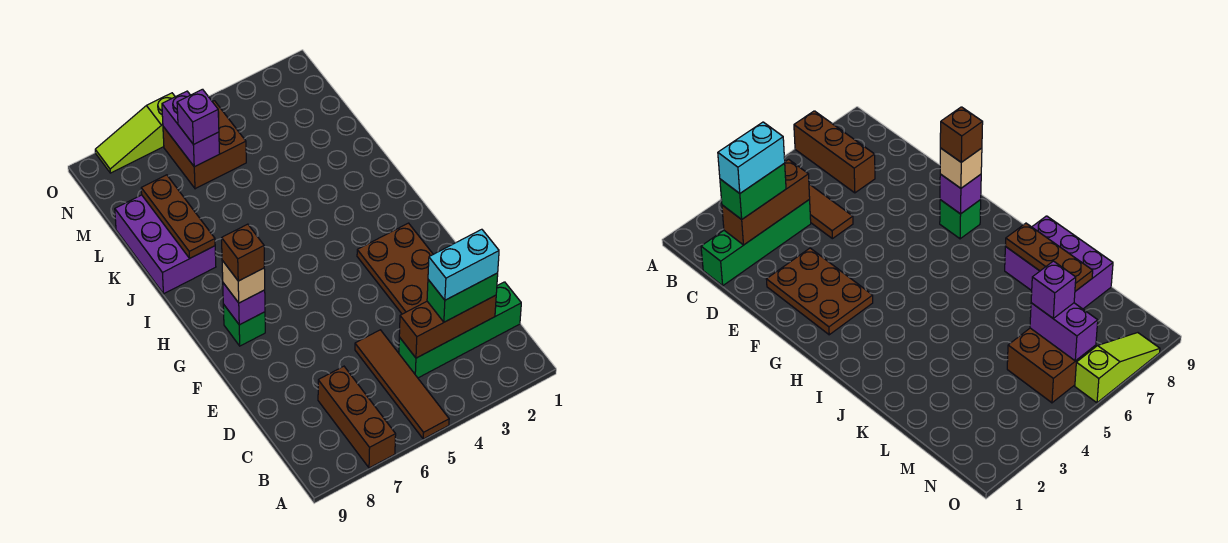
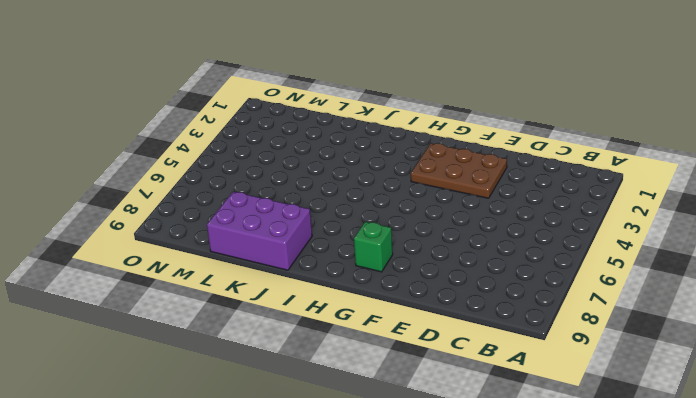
none -> brown 1x4 tile [355,330,449,439]
none -> brown 1x3 brick [318,366,396,468]
none -> green 1x4 brick [399,282,521,378]

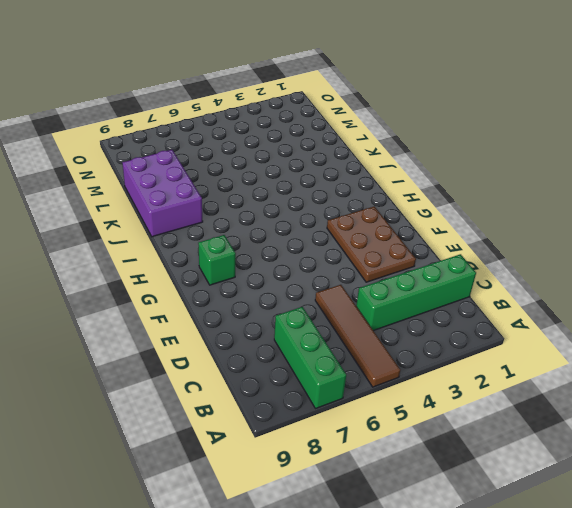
green 1x3 brick [274,307,346,409] -> brown 1x3 brick [318,366,396,468]
none -> brown 2x2 brick [163,101,246,189]
none -> lime 1x3 slope [95,93,175,173]
none -> brown 1x3 brick [399,295,496,358]

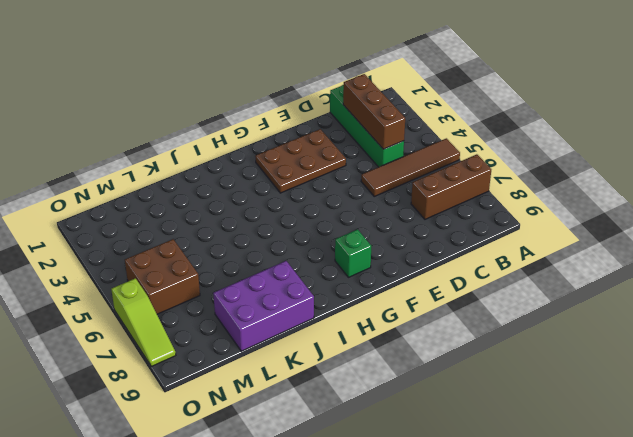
none -> purple 1x1 brick [223,283,265,325]
none -> brown 1x3 plate [141,175,215,258]
none -> purple 1x2 brick [162,91,220,167]

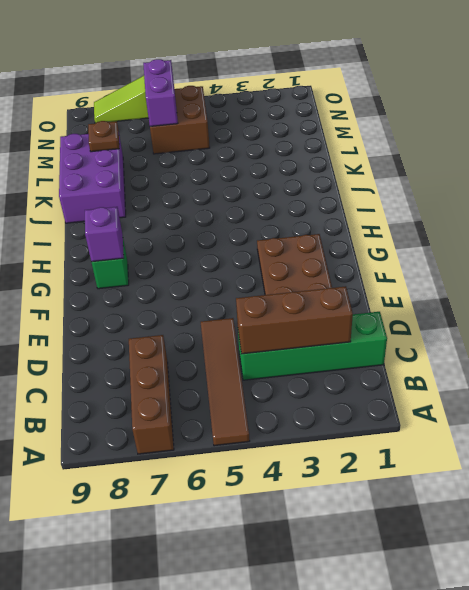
brown 1x1 plate [88,121,119,152] -> brown 1x3 plate [141,175,215,258]
none -> green 1x2 brick [427,273,498,322]
none -> tan 1x1 brick [222,260,265,303]
none -> purple 1x1 brick [177,89,219,145]

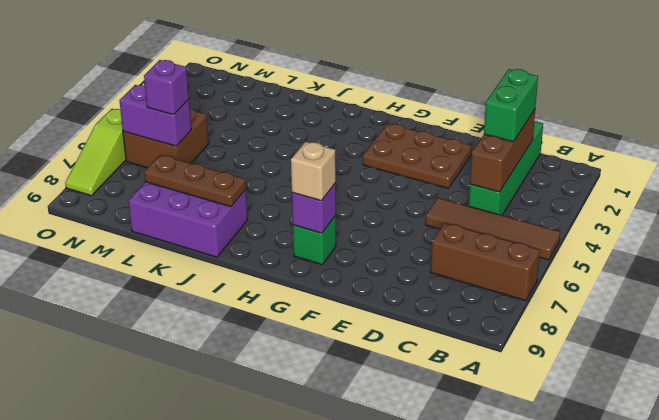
none -> cyan 1x2 brick [428,229,499,300]
none -> brown 1x1 brick [222,224,264,281]

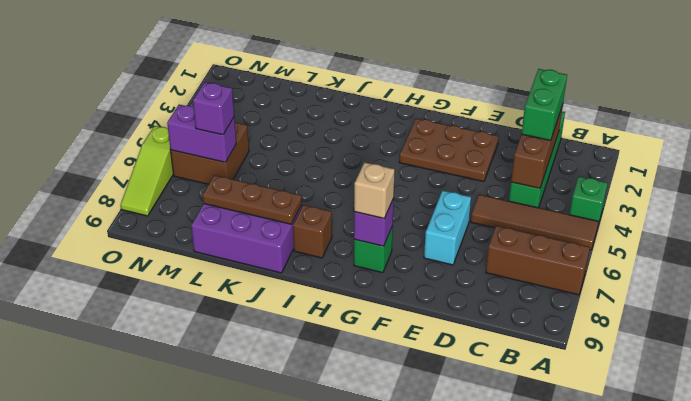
green 1x1 brick [570,177,608,224] -> none
cyan 1x2 brick [424,190,471,265] -> cyan 1x2 brick moved to [428,229,499,300]
brown 1x1 brick [293,205,332,258] -> brown 1x1 brick moved to [222,224,264,281]

